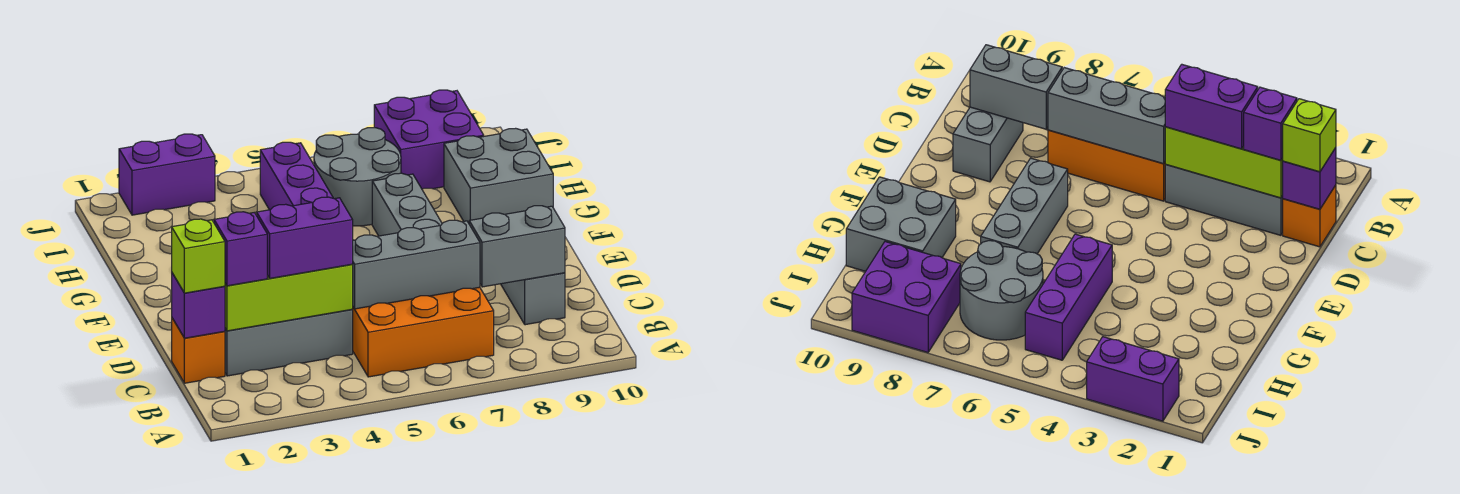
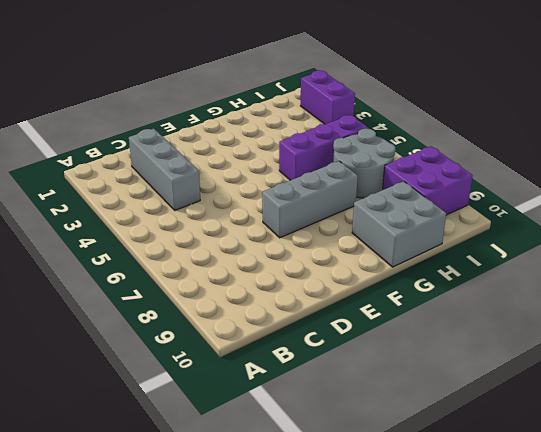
none -> orange 2x3 brick [352,287,494,377]
none -> orange 1x1 brick [172,318,225,383]
none -> grey 1x2 brick [501,273,565,325]

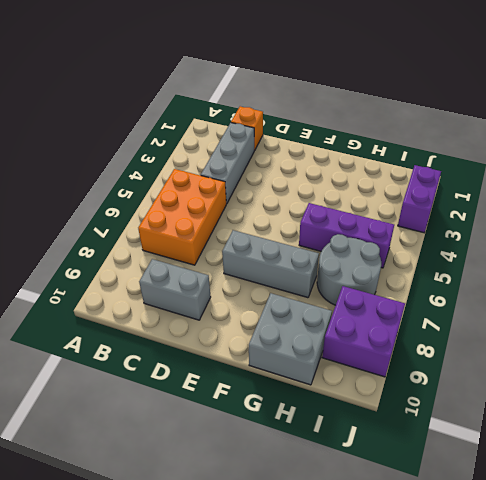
none -> purple 1x1 brick [172,273,225,338]
none -> lime 1x3 brick [225,264,353,331]
none -> grey 1x3 brick [352,220,480,309]

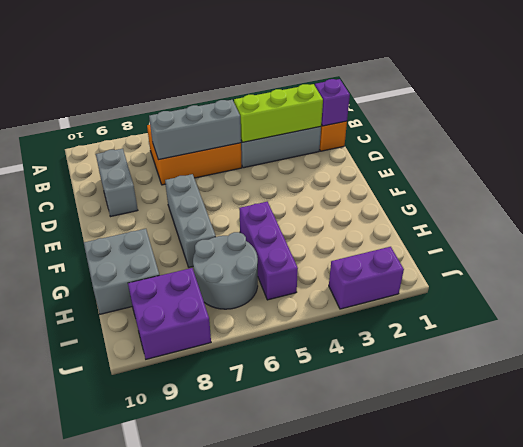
none -> grey 1x2 brick [469,206,565,287]
none -> lime 1x1 brick [172,219,225,293]
none -> purple 1x1 brick [214,212,267,286]

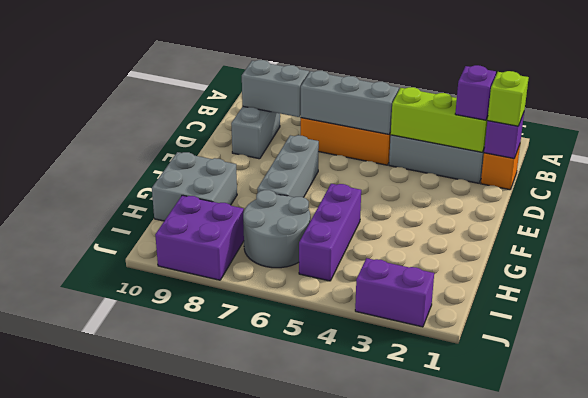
none -> purple 1x2 brick [257,197,353,278]

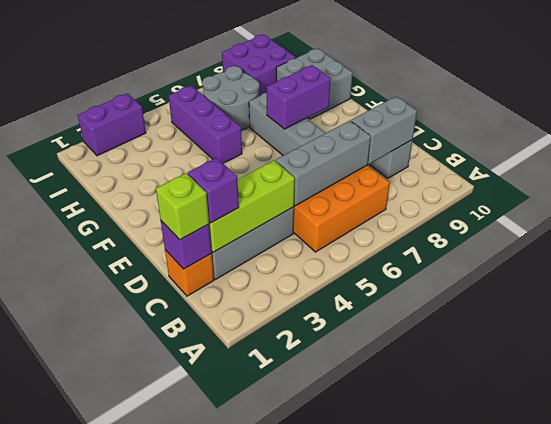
purple 1x2 brick [267,65,331,129] -> purple 1x2 brick moved to [257,197,353,278]

